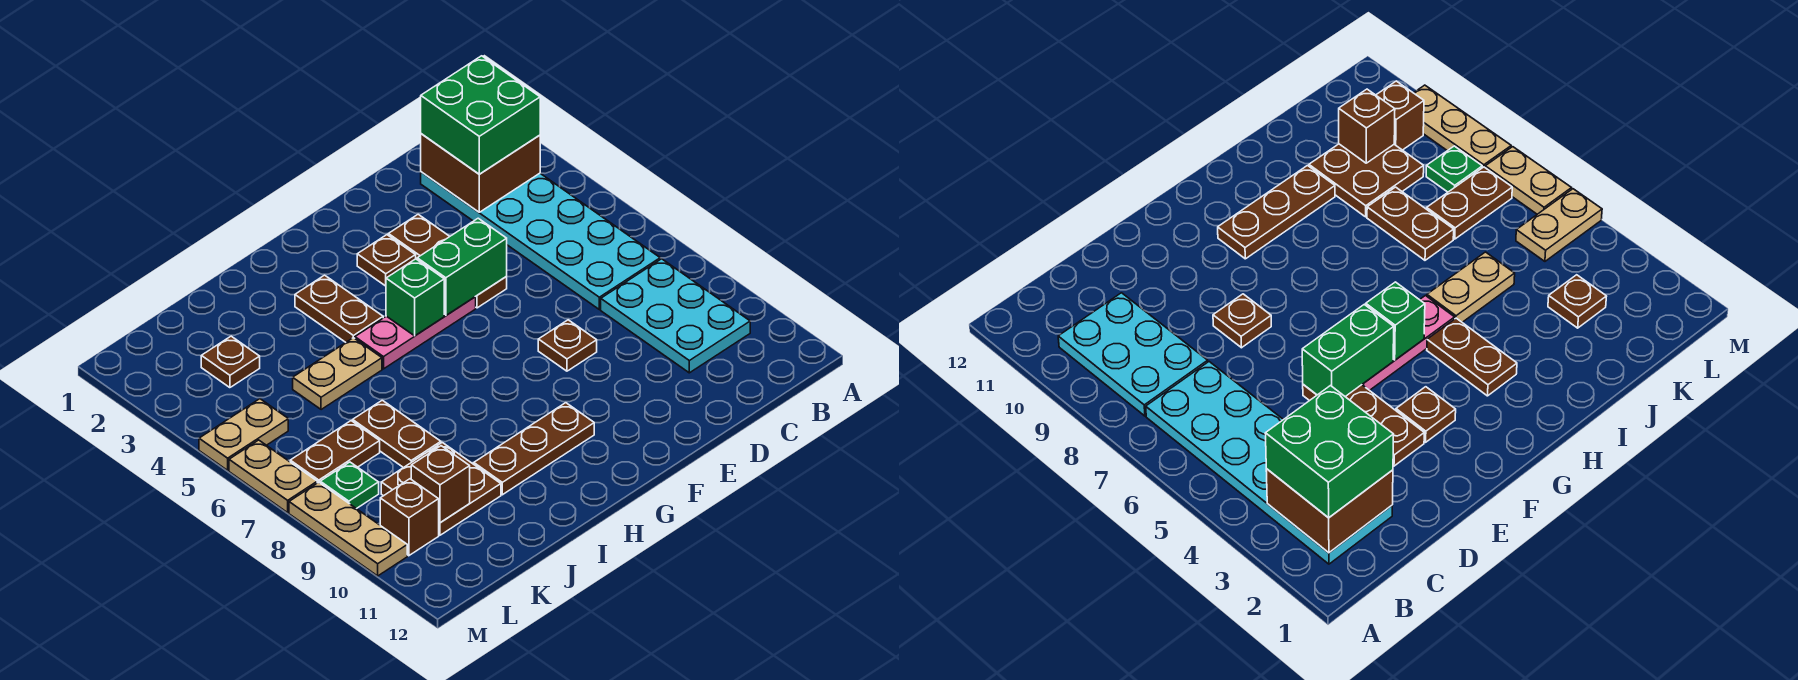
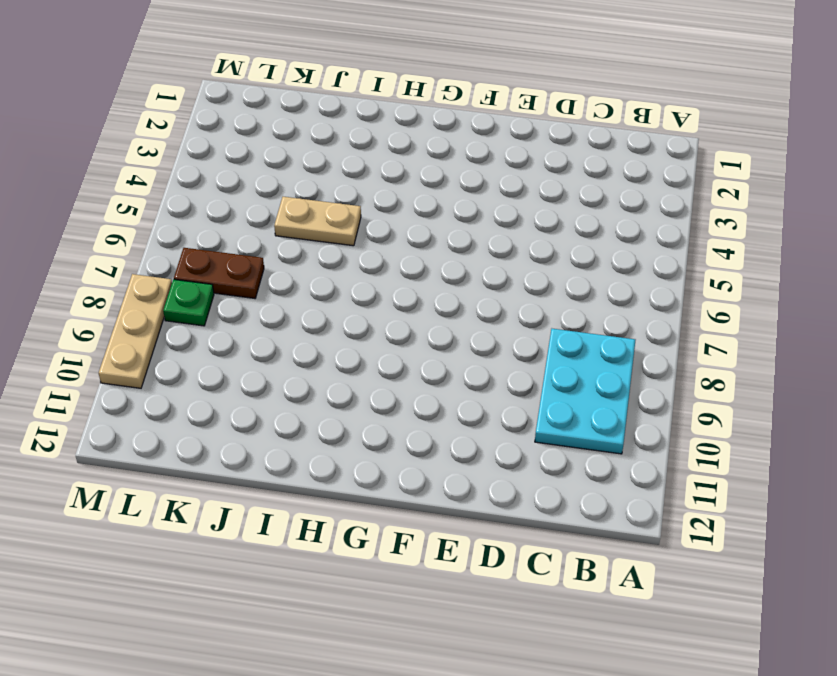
none -> cyan 2x6 plate [421,172,660,309]
none -> brown 1x3 plate [388,214,507,308]
none -> brown 1x1 plate [538,320,597,371]

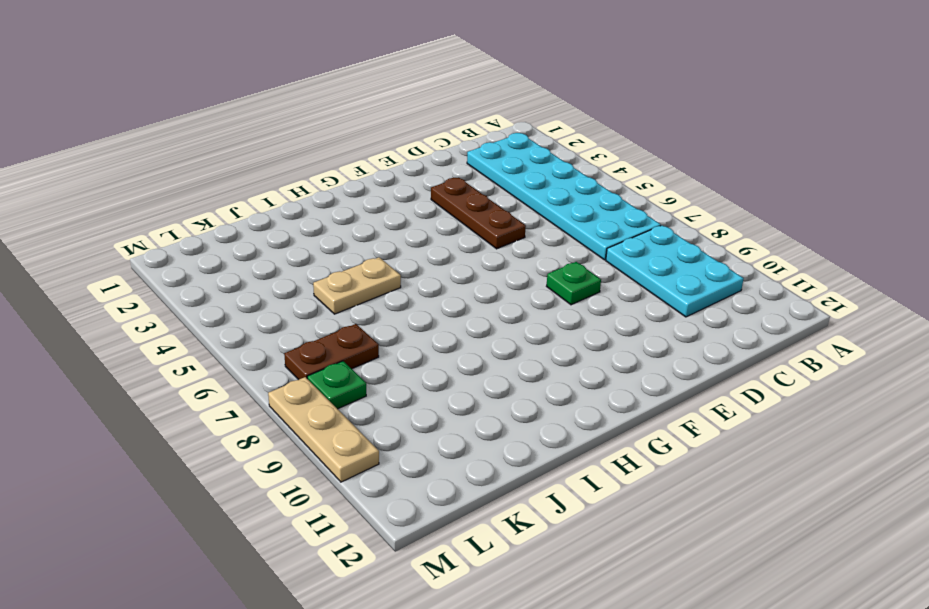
green 1x1 plate [547,262,601,305] -> brown 1x1 plate [538,320,597,371]
none -> brown 1x1 plate [357,235,416,286]
none -> pink 1x3 plate [355,297,476,369]
none -> brown 1x3 plate [474,403,594,495]

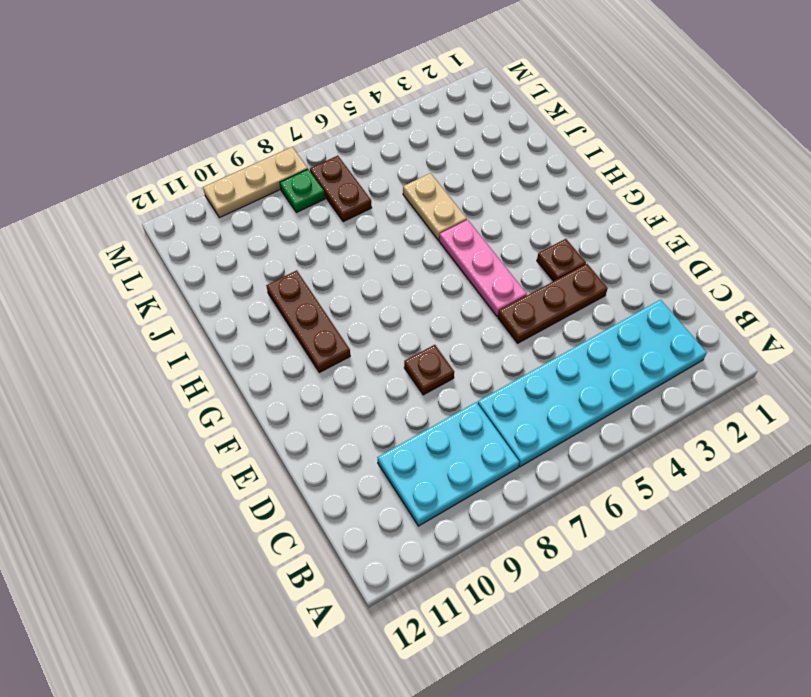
none -> brown 1x2 plate [295,275,383,342]
none -> brown 1x2 plate [353,400,441,468]
none -> brown 2x2 plate [381,443,501,535]

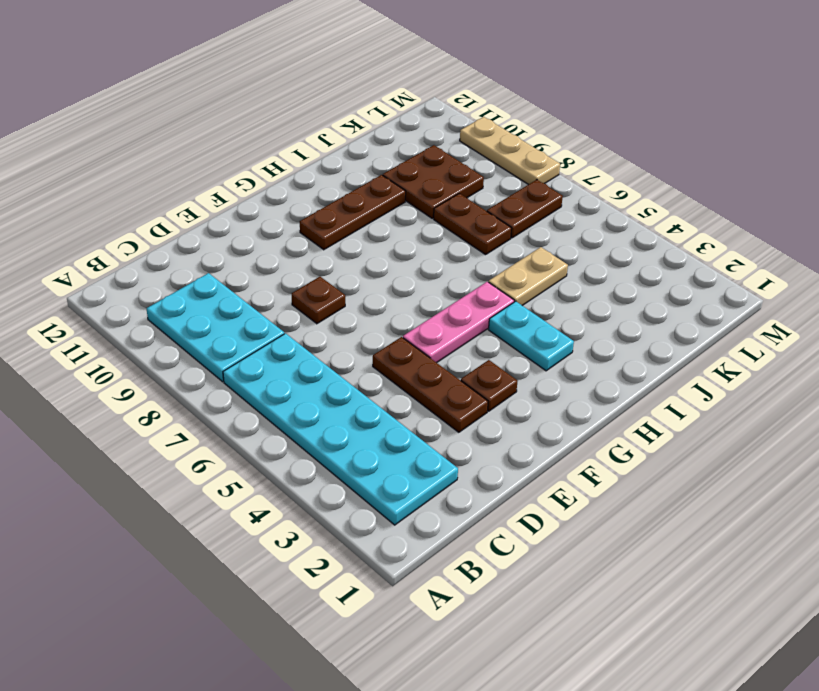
cyan 1x2 plate [489,301,574,371] -> brown 1x2 plate [295,275,383,342]
none -> brown 1x1 plate [201,336,260,388]
none -> tan 1x2 plate [199,399,288,470]
none -> green 1x1 plate [320,462,379,509]

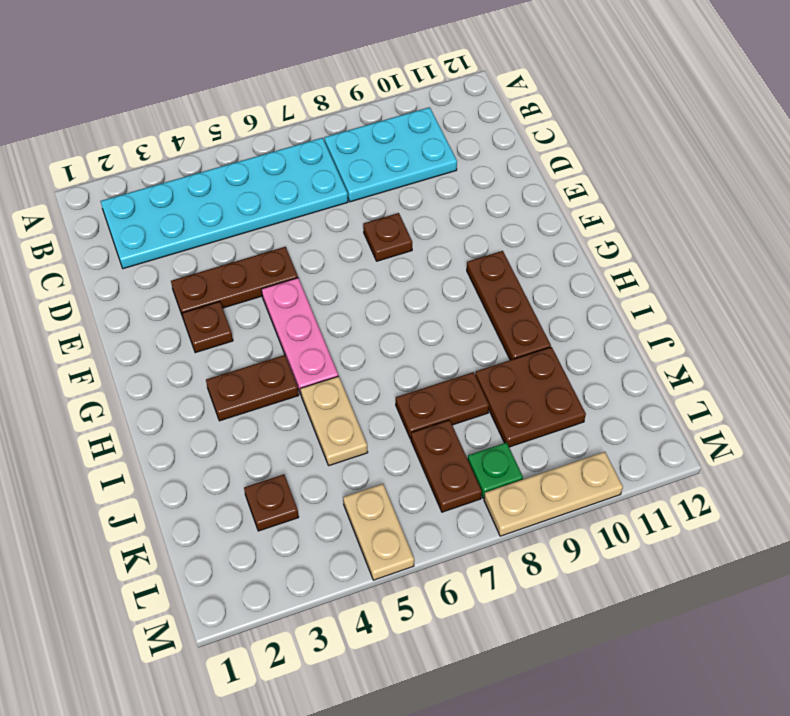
none -> brown 1x1 brick [380,479,439,556]
none -> tan 1x2 plate [229,440,317,513]
none -> brown 2x2 brick [421,134,540,212]

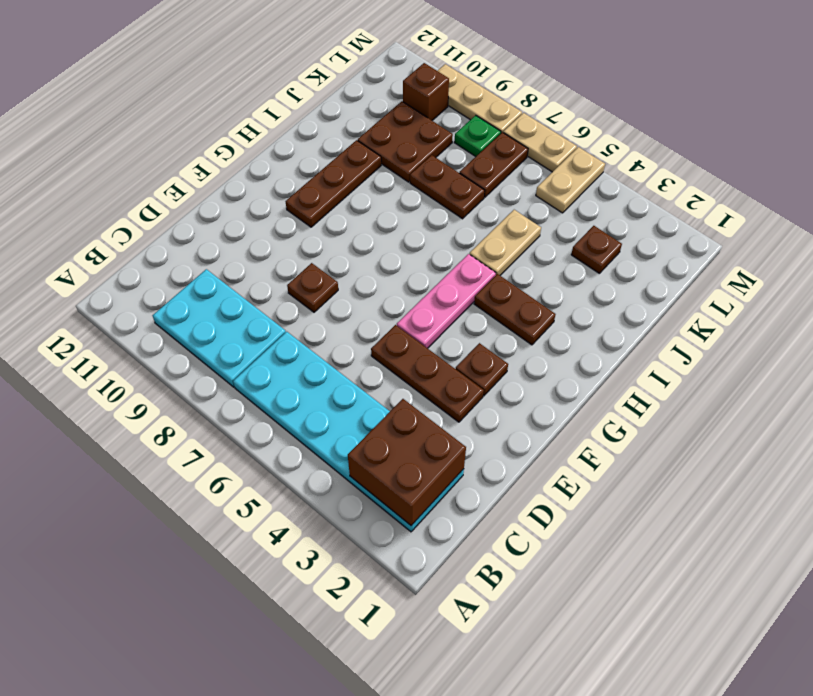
none -> green 1x2 brick [417,218,507,315]
none -> green 1x1 brick [386,259,444,336]
none -> brown 1x1 brick [411,446,470,523]

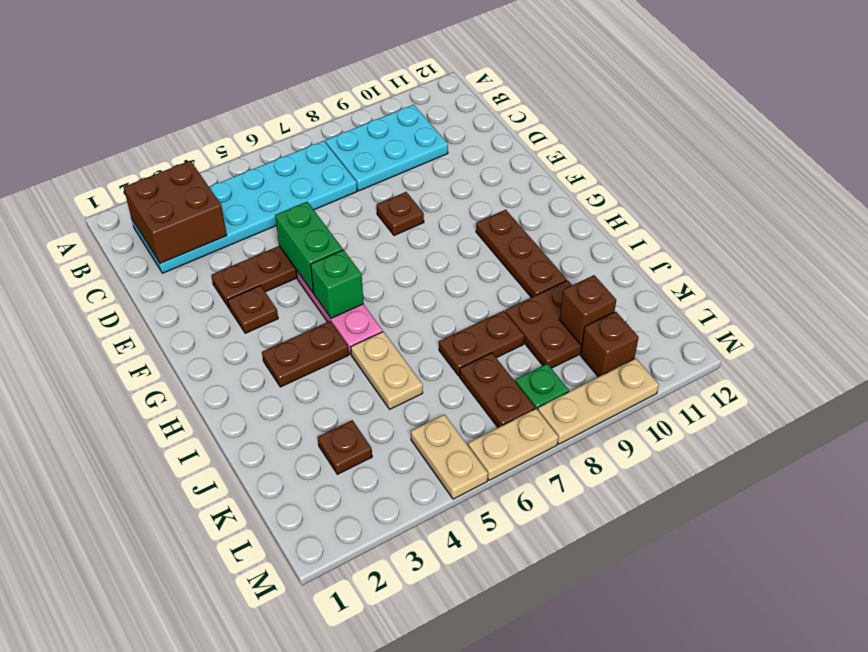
none -> green 2x2 brick [421,56,540,174]

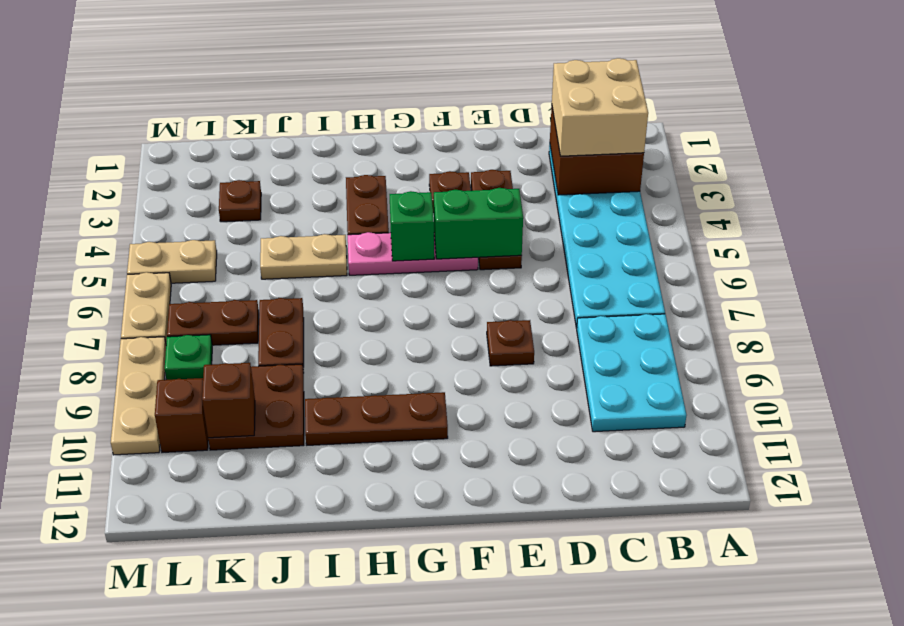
tan 2x2 brick [552,58,648,156] -> green 2x2 brick [421,56,540,174]

